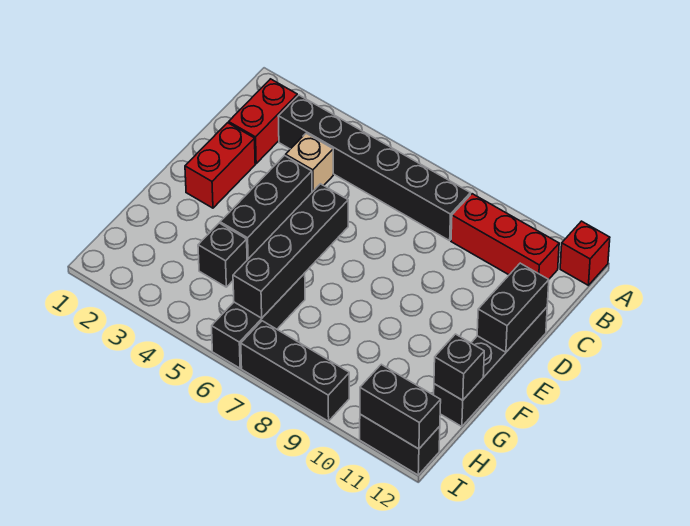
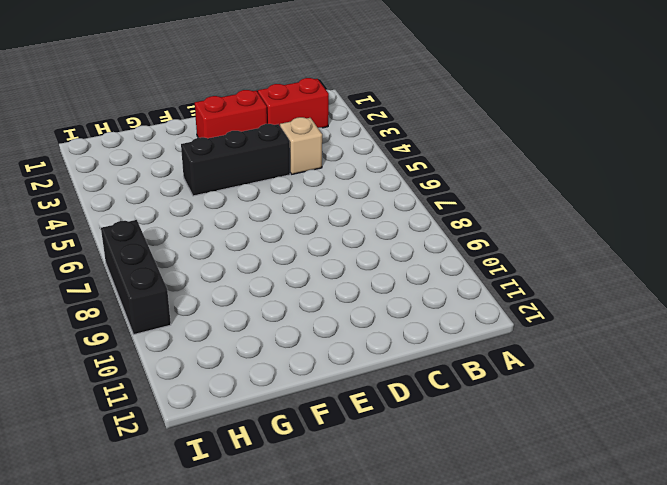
none -> red 1x1 brick [560,221,610,285]
none -> black 1x6 brick [278,95,471,241]
none -> red 1x3 brick [451,194,559,279]

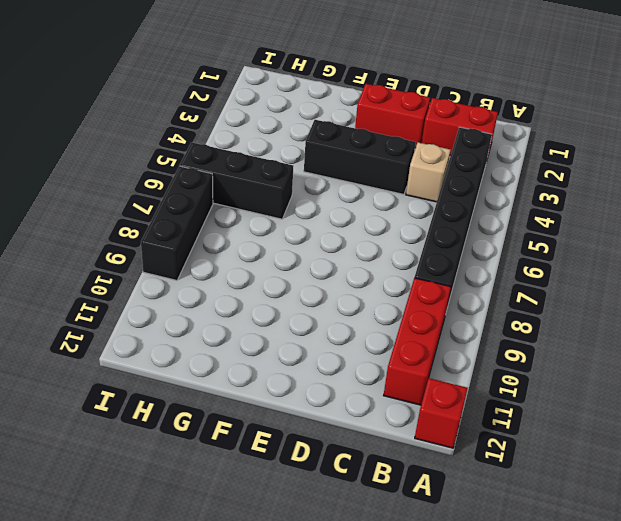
none -> black 1x4 brick [434,307,547,427]
none -> black 1x1 brick [198,223,247,287]
none -> black 1x2 brick [360,414,440,475]

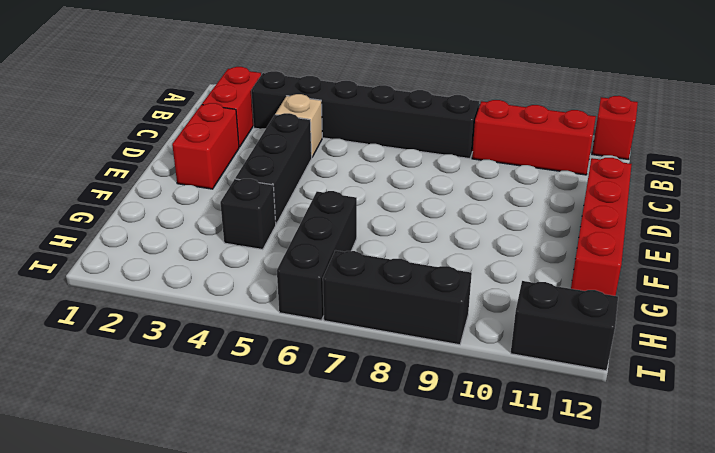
red 1x4 brick [571,158,632,296] -> black 1x4 brick [434,307,547,427]
none -> black 1x2 brick [477,263,549,352]
none -> black 1x4 brick [233,184,348,318]
none -> black 1x1 brick [434,334,484,400]

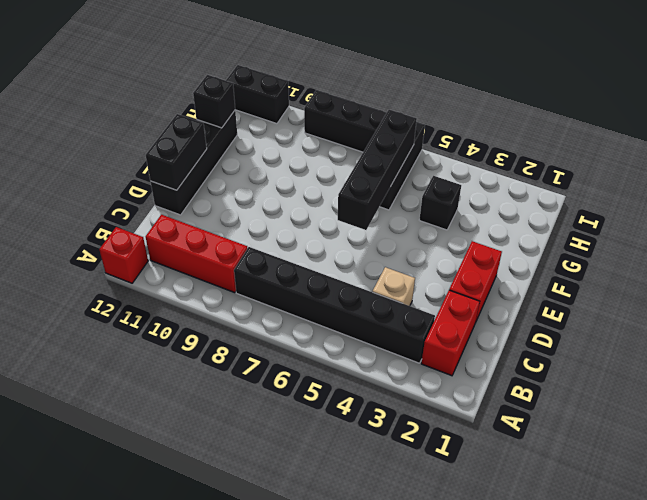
none -> black 1x3 brick [220,156,312,260]
none -> black 1x2 brick [360,364,441,449]

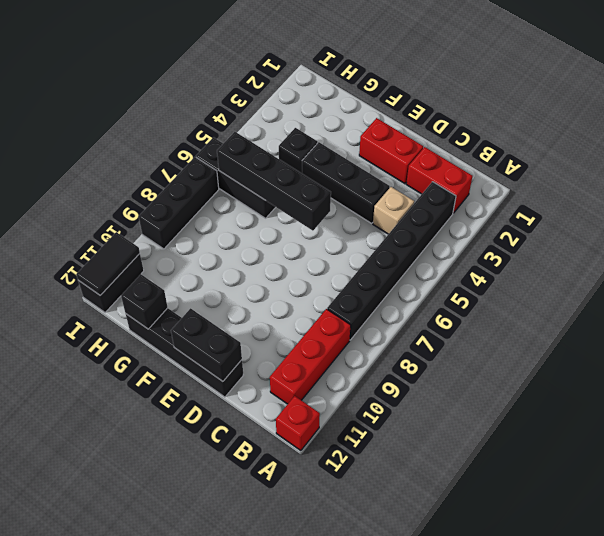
black 1x2 tile [76,232,140,295] -> black 1x2 brick [360,364,441,449]

